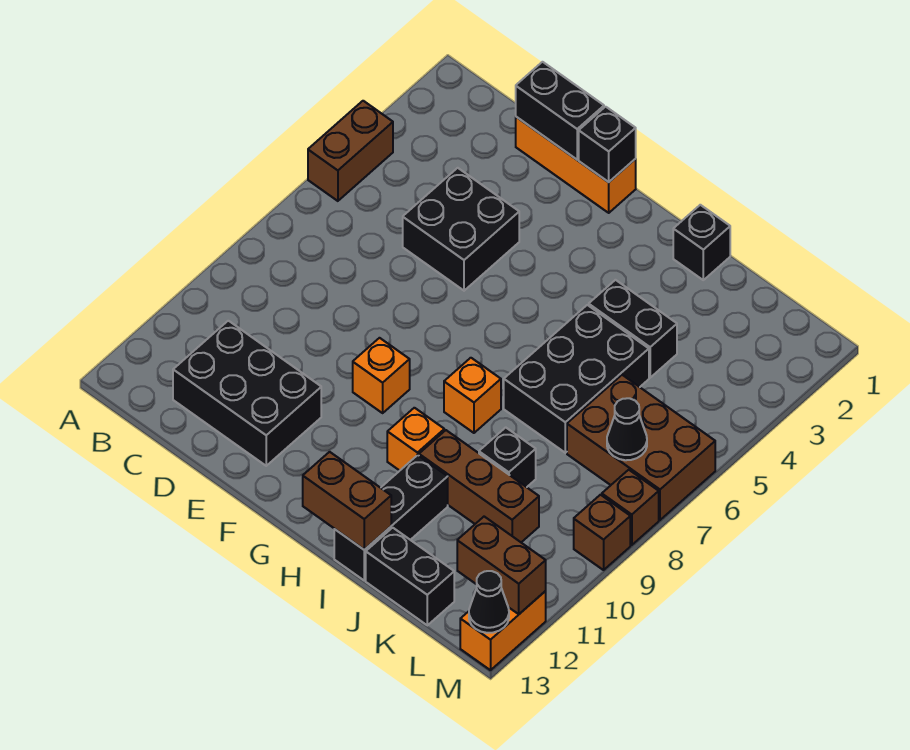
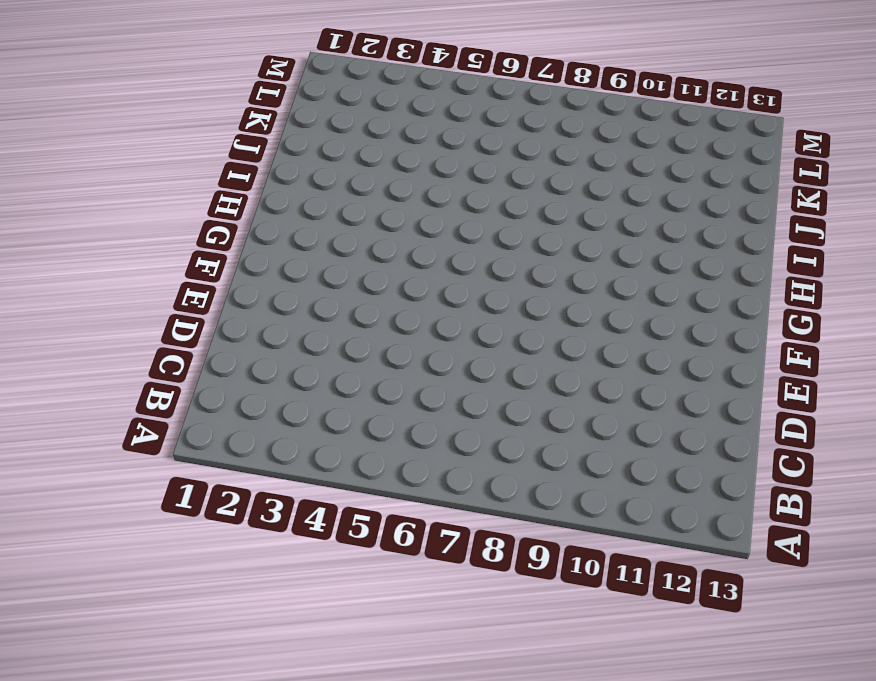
none -> brown 1x2 brick [308,101,393,201]
none -> black 2x3 brick [173,321,321,466]
none -> orange 1x3 brick [516,117,636,213]

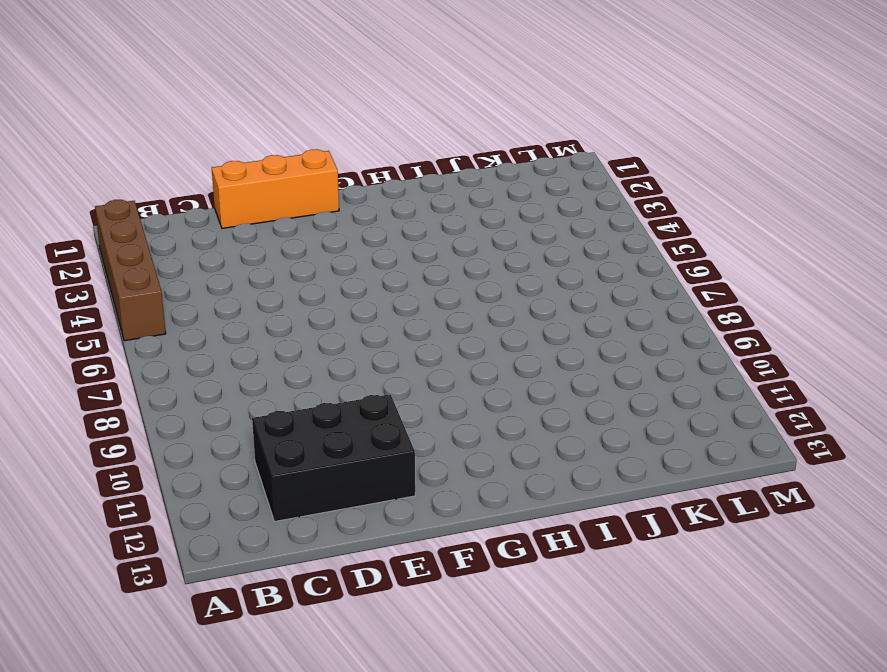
brown 1x4 brick [95,200,166,341] -> brown 1x2 brick [308,101,393,201]
none -> black 2x2 brick [403,168,519,291]
none -> orange 1x1 brick [353,338,410,413]
none -> orange 1x1 brick [444,358,501,433]

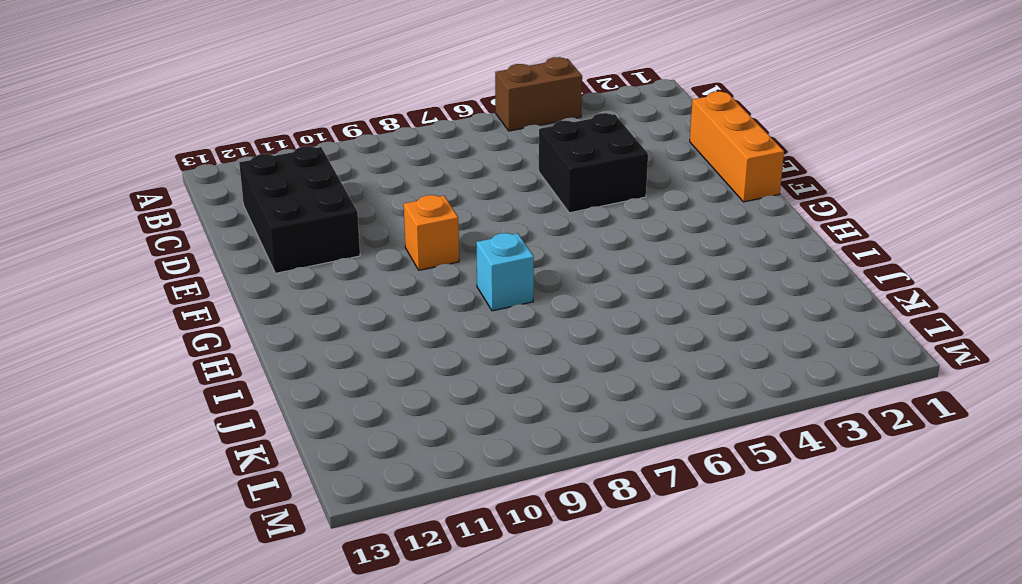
cyan 1x1 brick [476,233,534,311] -> orange 1x1 brick [444,358,501,433]
none -> orange 1x1 brick [387,408,444,471]
none -> black 1x1 brick [673,205,730,280]
none -> black 1x2 brick [589,280,677,378]

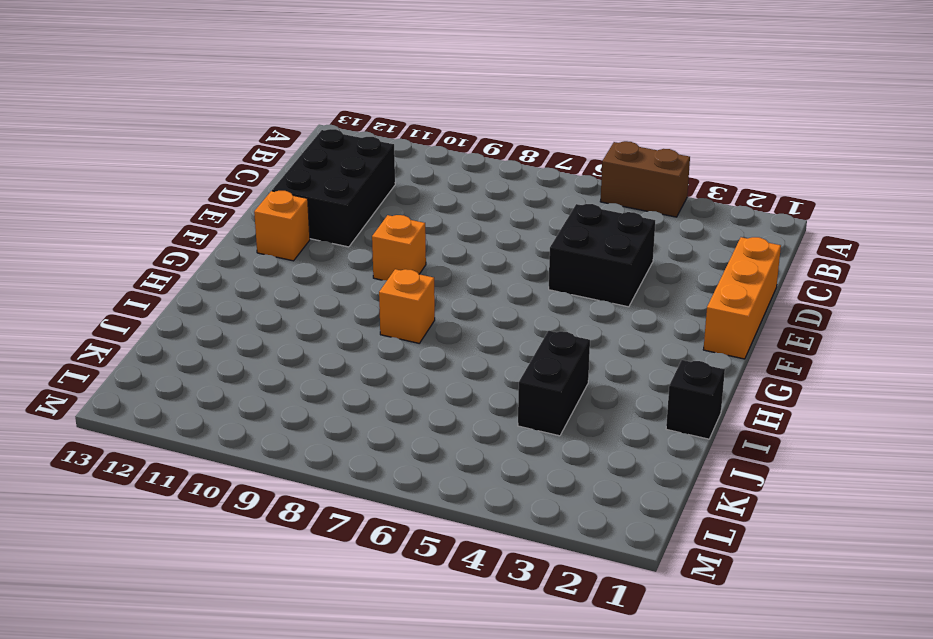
orange 1x1 brick [254,191,310,261] -> orange 1x1 brick moved to [387,408,444,471]
none -> black 2x3 brick [504,305,649,453]
none -> brown 1x3 brick [419,430,539,542]
none -> black 1x3 brick [334,455,448,580]

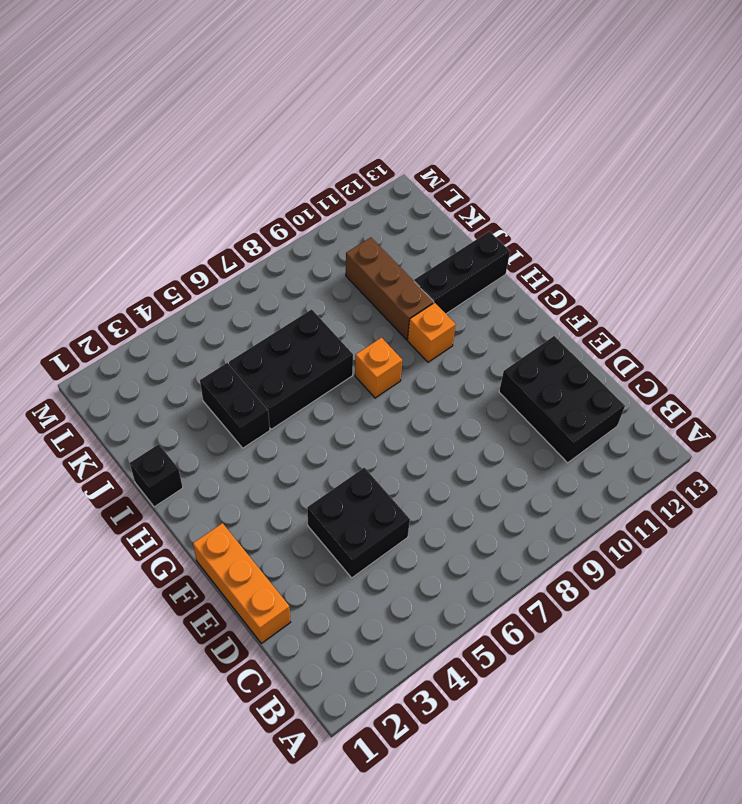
none -> brown 1x2 brick [308,101,393,201]
none -> orange 1x1 brick [353,338,410,413]
none -> black 1x1 brick [479,428,536,487]

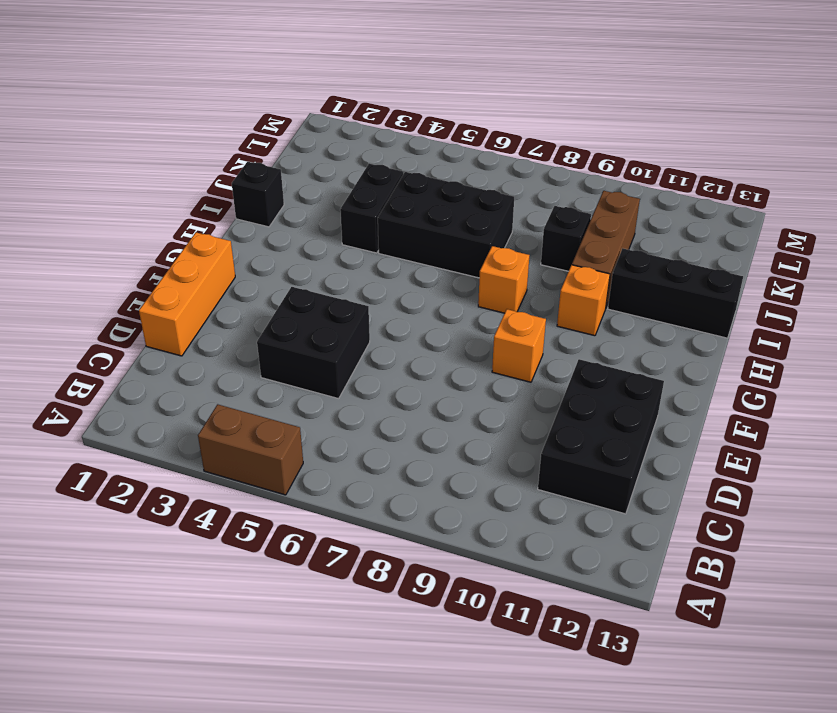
none -> black 1x2 brick [366,528,454,625]
none -> brown 2x3 brick [567,375,715,520]
none -> brown 1x1 brick [602,470,659,545]

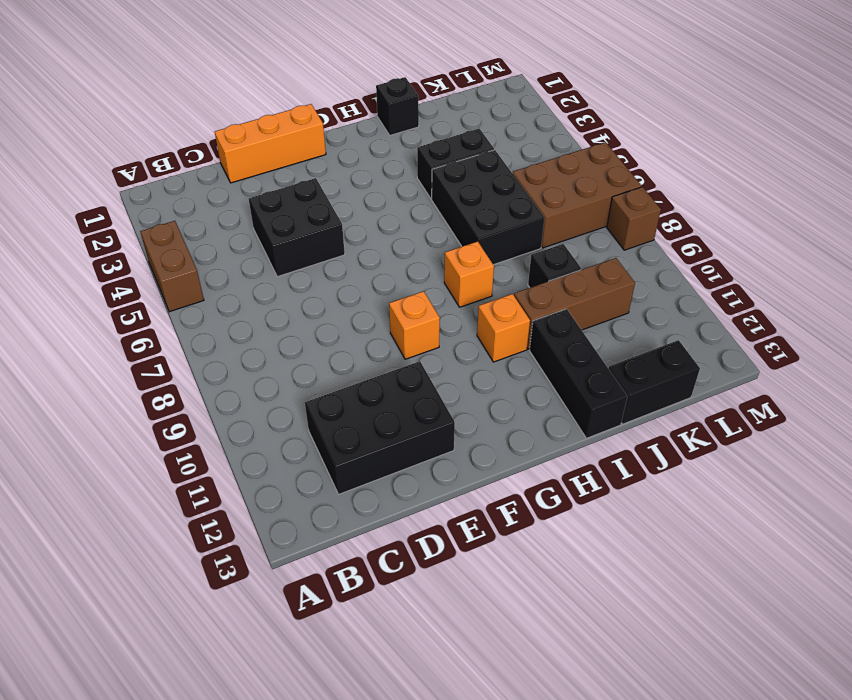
none -> brown 1x1 brick [574,495,630,570]
none -> orange 1x2 brick [460,591,546,670]
none -> black 1x2 brick [516,62,604,160]

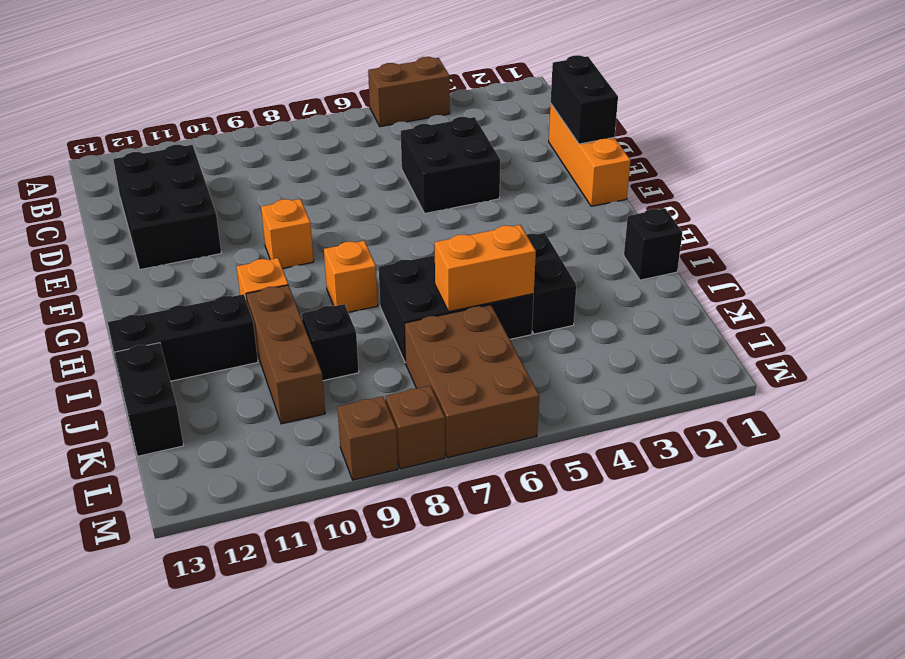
orange 1x2 brick [435,225,536,312] -> orange 1x2 brick moved to [460,591,546,670]
none -> black 1x1 brick [579,107,636,182]
none -> brown 1x2 brick [303,452,391,550]
none -> black 1x1 cone [607,398,647,460]

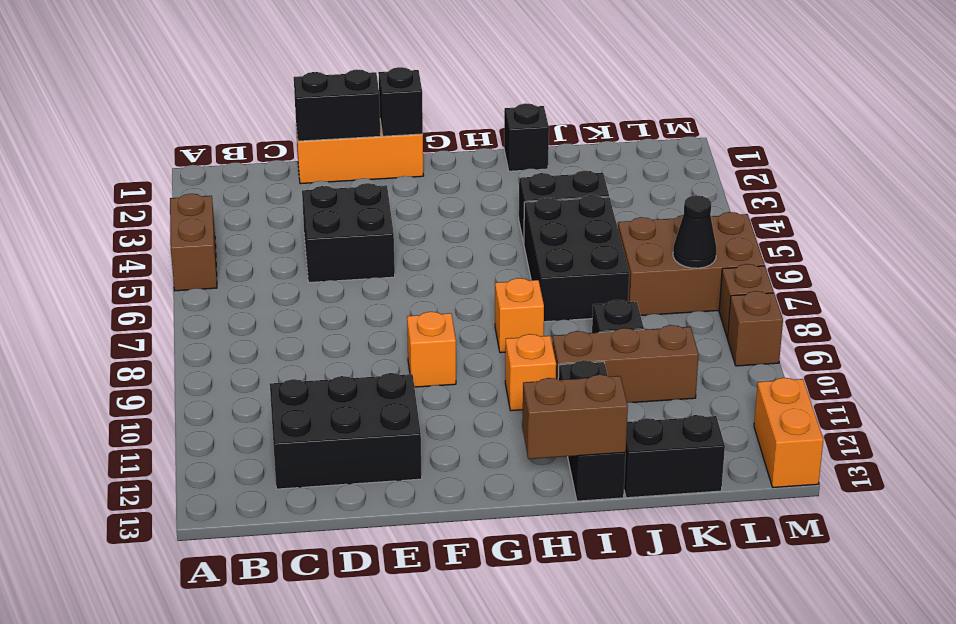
none -> brown 1x2 brick [457,517,546,614]
none -> black 1x1 cone [469,571,509,633]

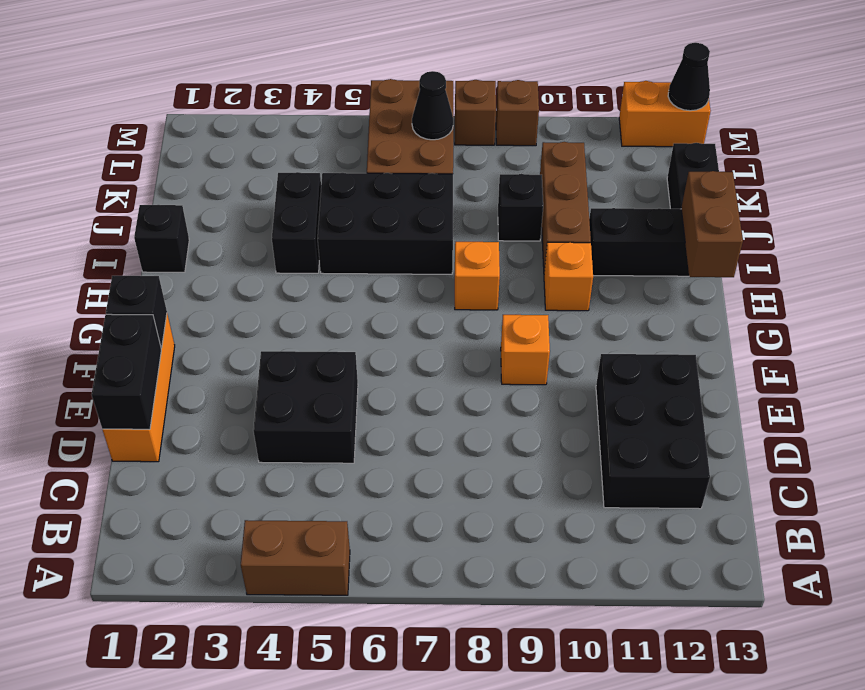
none -> brown 1x2 brick [457,517,546,614]

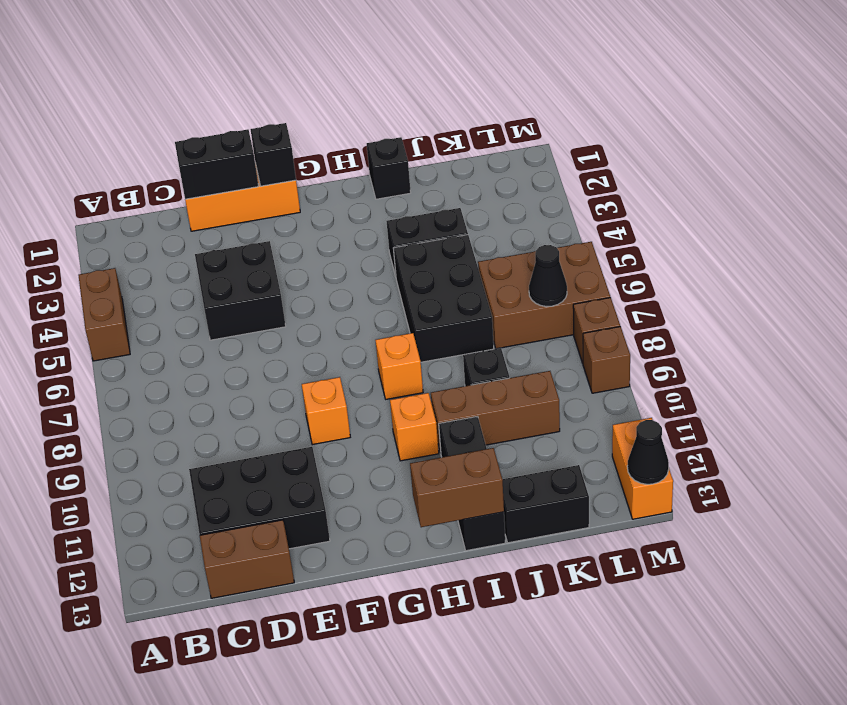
brown 1x2 brick [200,520,294,598] -> brown 1x2 brick moved to [457,517,546,614]

